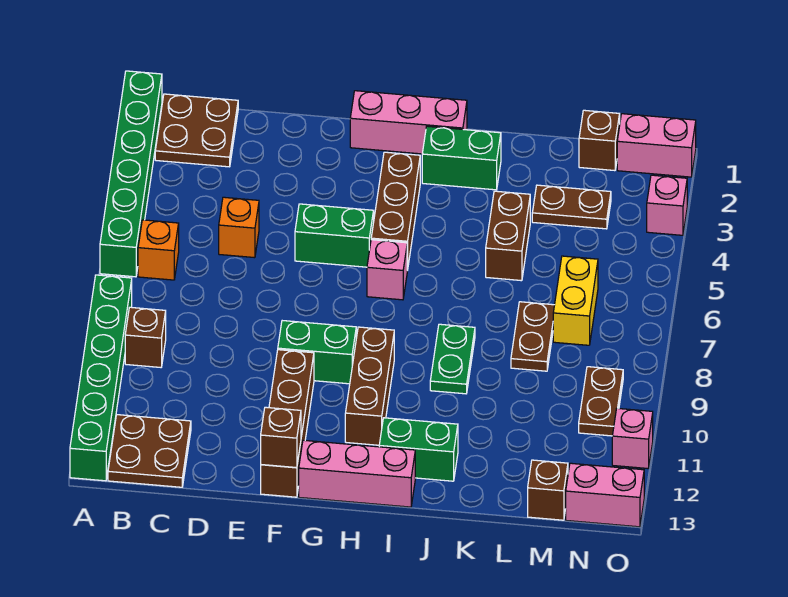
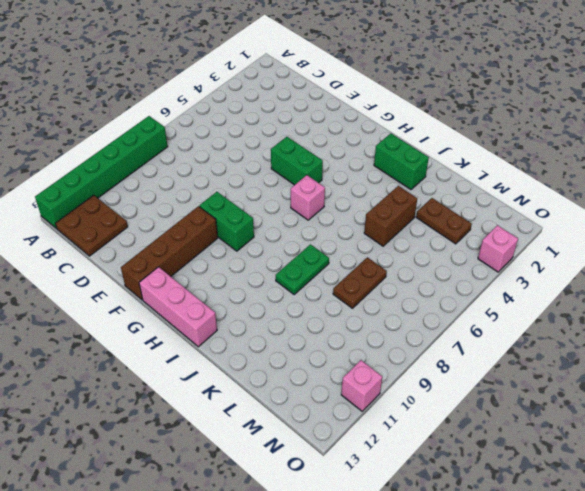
none -> green 1x6 brick [100,71,162,277]
none -> brown 2x2 plate [155,94,238,167]
none -> orange 1x1 brick [138,220,179,280]
none -> brown 1x1 brick [125,307,166,367]

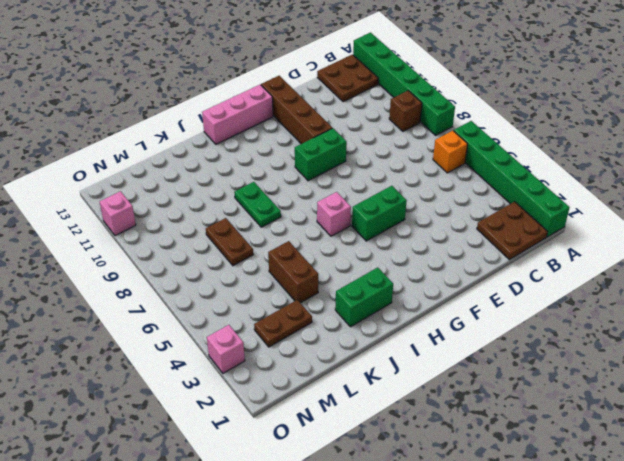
none -> orange 1x1 brick [219,197,259,258]
none -> pink 1x3 brick [350,91,467,154]
none -> brown 1x3 brick [371,152,420,270]
none -> brown 1x3 brick [345,327,394,445]

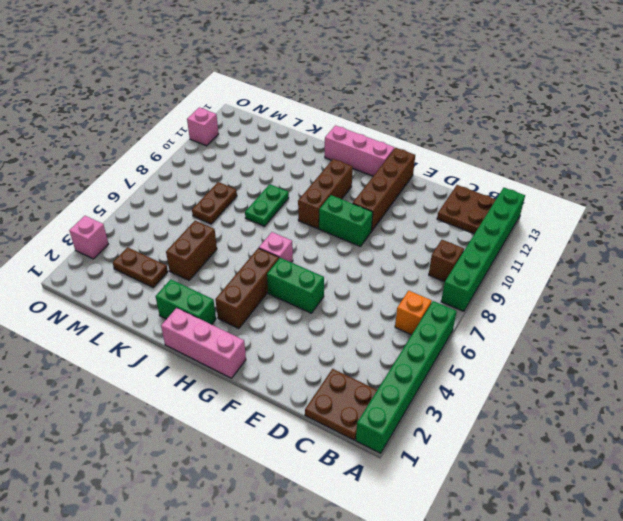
none -> orange 1x1 brick [219,197,259,258]
none -> green 1x2 brick [379,418,458,481]
none -> brown 1x1 brick [579,110,620,171]
none -> yellow 1x2 brick [553,256,598,345]

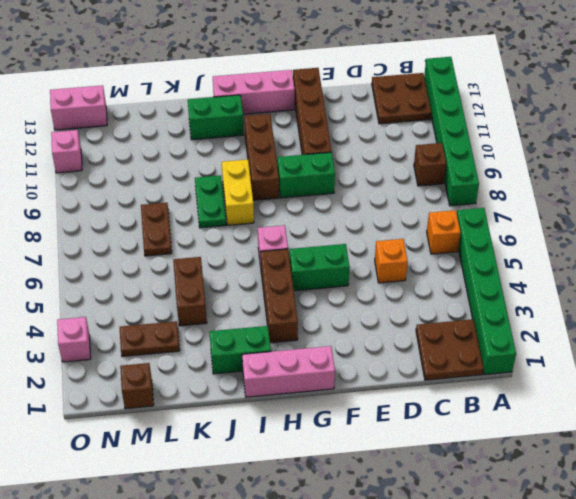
yellow 1x2 brick [222,160,254,225] -> yellow 1x2 brick moved to [553,256,598,345]
none -> brown 1x1 brick [528,460,568,520]
none -> pink 1x2 brick [617,114,696,177]
none -> brown 1x2 plate [579,367,623,436]
none -> brown 1x1 brick [261,407,301,468]

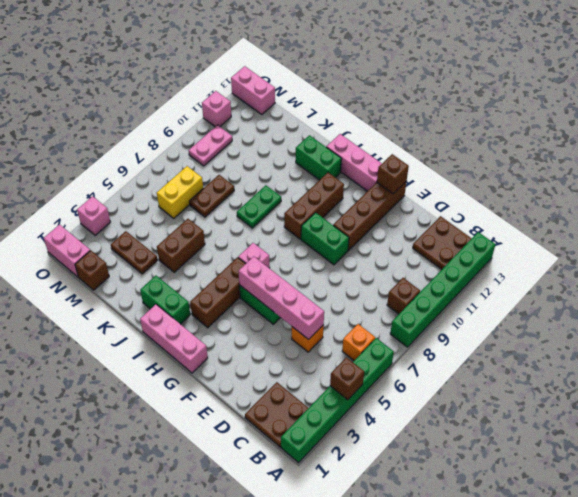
brown 1x1 brick [330,357,364,400] -> brown 1x1 brick moved to [528,460,568,520]
pink 1x4 brick [238,257,324,339] -> none
pink 1x2 plate [189,125,232,166] -> brown 1x2 plate [579,367,623,436]

